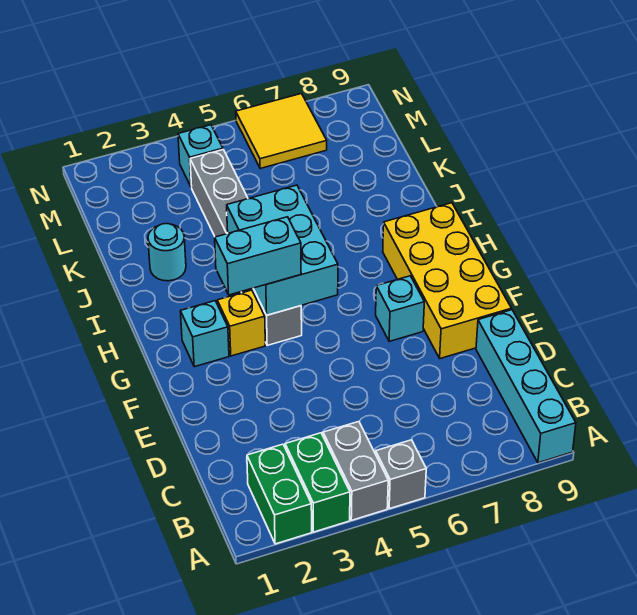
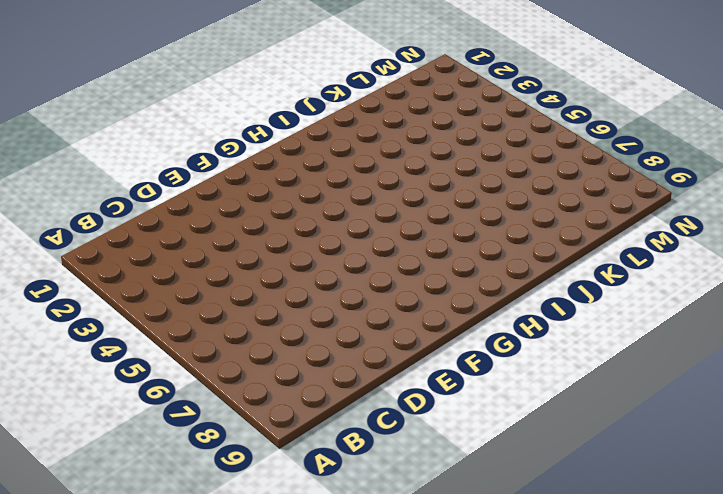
none -> green 1x2 brick [247,444,312,544]
none -> green 1x2 brick [285,433,350,532]
none -> grey 1x2 brick [323,422,388,520]

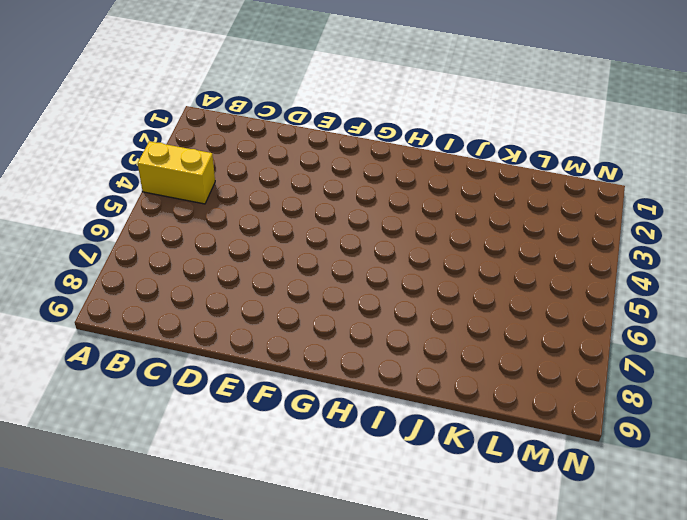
yellow 1x2 brick [138,141,215,204] -> grey 1x2 brick [323,422,388,520]
none -> green 1x2 brick [247,444,312,544]
none -> green 1x2 brick [285,433,350,532]
none -> grey 1x1 brick [376,440,426,509]

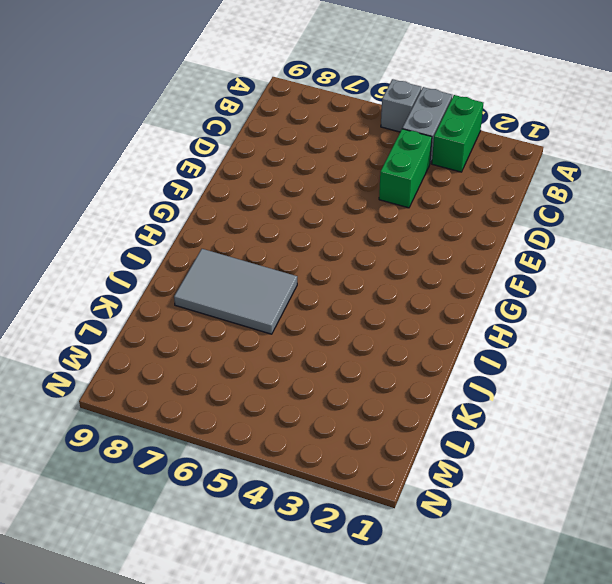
green 1x2 brick [379,129,432,208] -> green 1x2 brick moved to [247,444,312,544]
grey 2x3 tile [174,249,297,334] -> none
none -> cyan 1x4 brick [476,310,576,463]
none -> yellow 2x4 brick [383,203,511,359]
none -> cyan 1x1 brick [376,276,424,342]

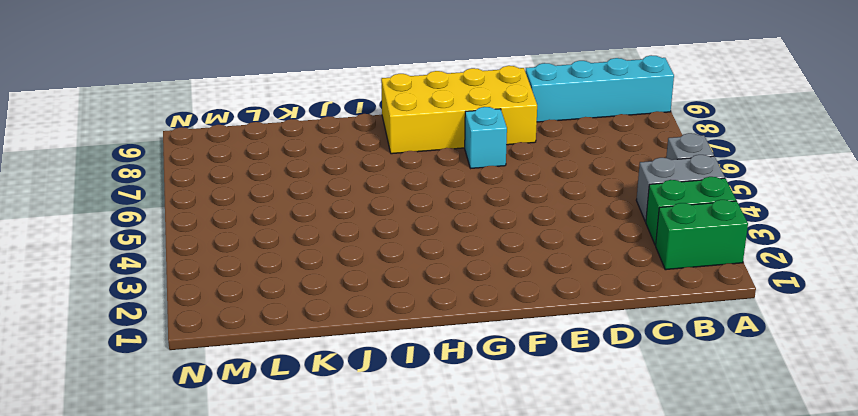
none -> cyan 1x1 brick [180,301,229,367]
none -> yellow 1x1 brick [217,290,265,356]
none -> grey 1x6 brick [190,150,302,345]

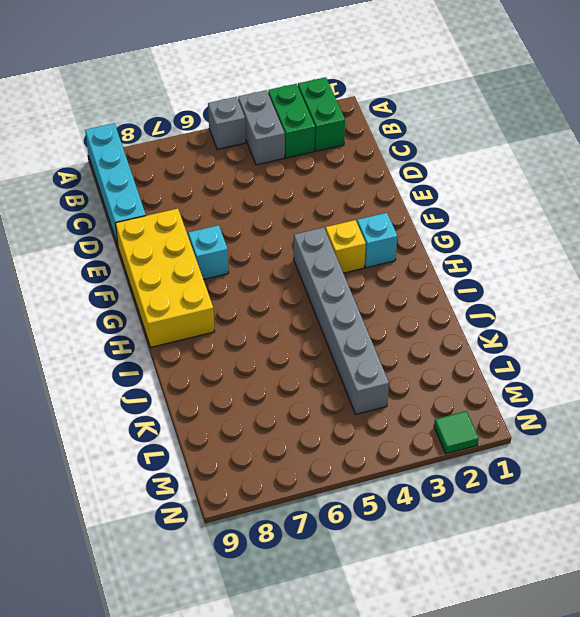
green 1x1 tile [434,411,479,454] -> none
none -> cyan 1x1 round brick [148,224,186,281]
none -> cyan 1x1 brick [178,125,223,188]
none -> yellow 2x2 tile [236,94,327,169]

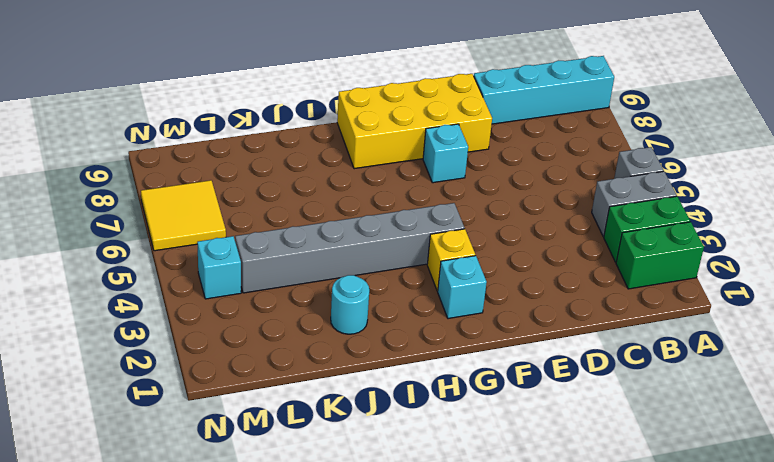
none -> cyan 2x3 brick [227,185,338,315]
none -> cyan 1x2 brick [215,217,301,295]

